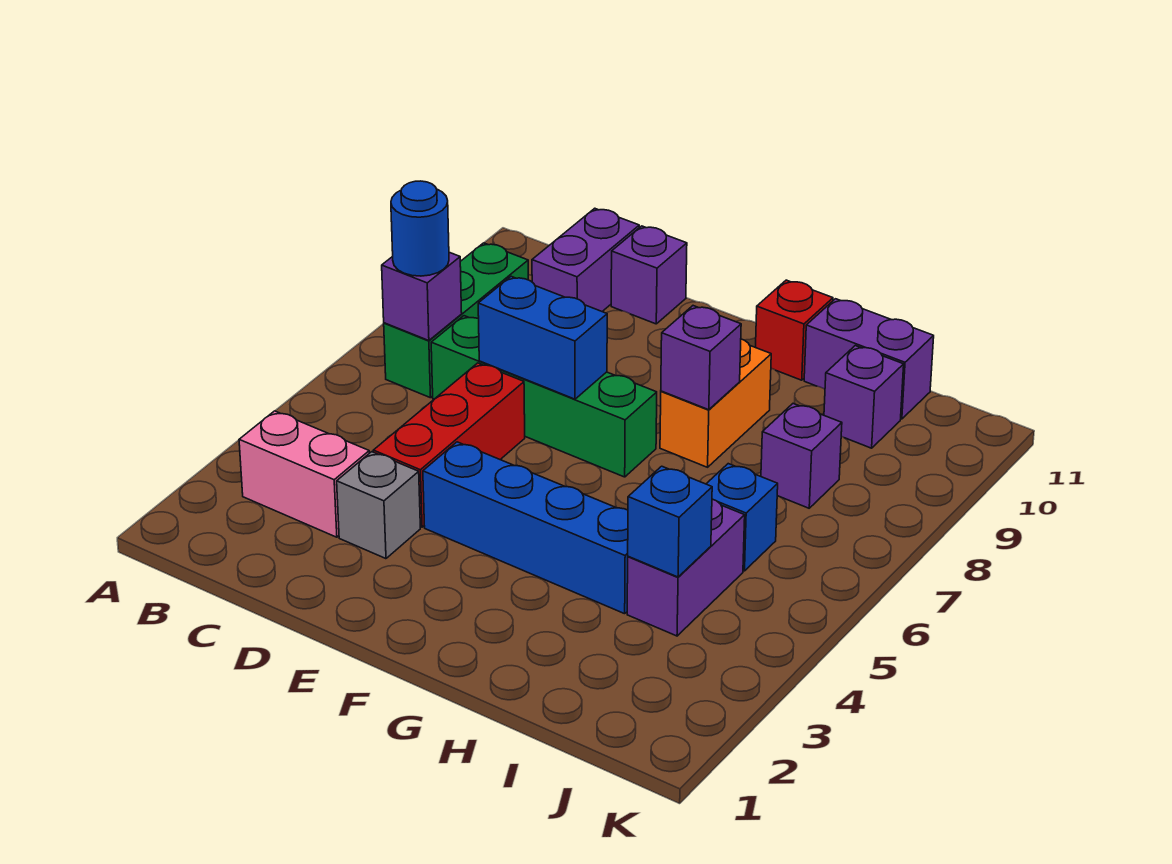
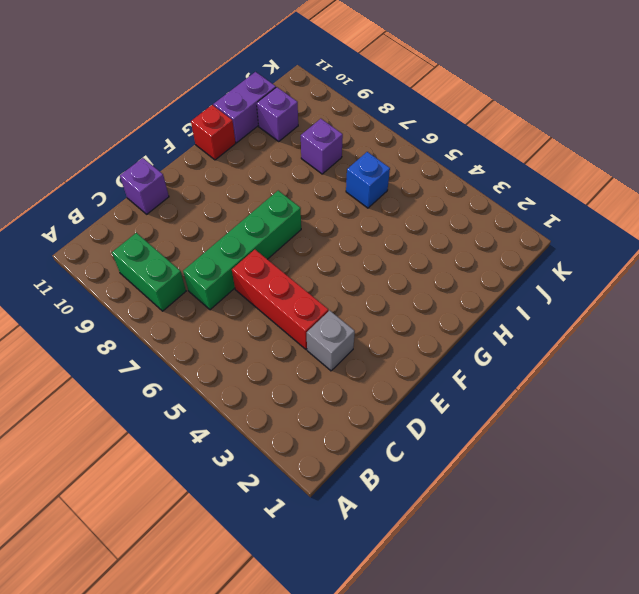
green 1x2 brick [112,233,186,311] -> green 1x3 brick [384,243,528,398]
none -> pink 1x2 brick [239,411,369,537]
none -> purple 1x2 brick [532,208,639,311]
none -> blue 1x4 brick [423,442,628,614]

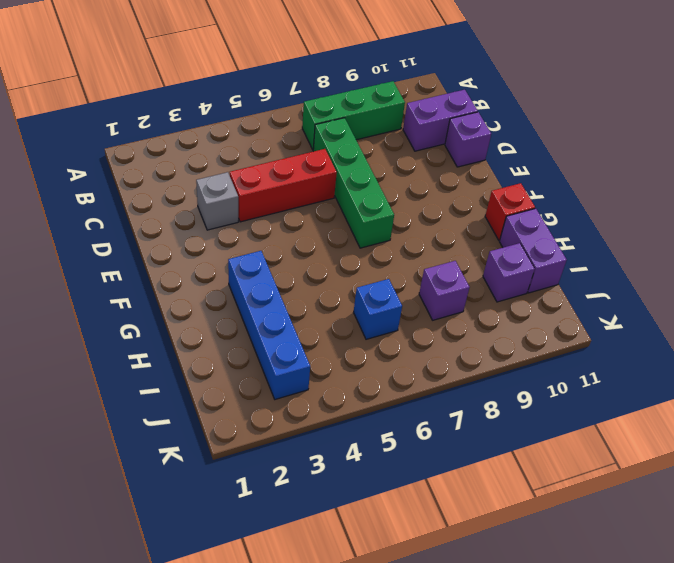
blue 1x4 brick [228,251,310,399] -> blue 1x4 brick moved to [423,442,628,614]
none -> pink 1x2 brick [239,411,369,537]
none -> orange 1x2 brick [660,339,771,467]
none -> purple 1x2 brick [627,499,745,636]

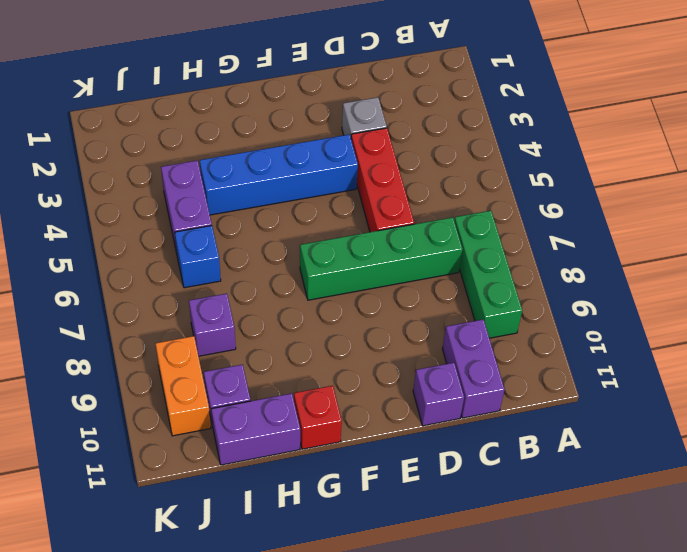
orange 1x2 brick [155,336,211,436] -> orange 1x2 brick moved to [660,339,771,467]
none -> pink 1x2 brick [239,411,369,537]
none -> purple 1x1 brick [382,252,462,341]
none -> blue 1x2 brick [478,276,607,399]

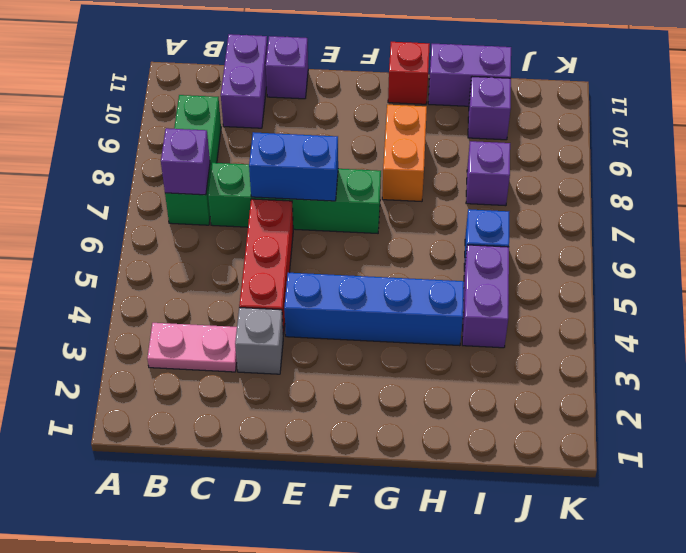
pink 1x2 plate [147,323,237,372] -> pink 1x2 brick [239,411,369,537]
none -> purple 1x1 brick [661,306,741,410]
none -> blue 1x1 brick [628,466,712,577]
none -> blue 1x1 round brick [391,181,449,276]

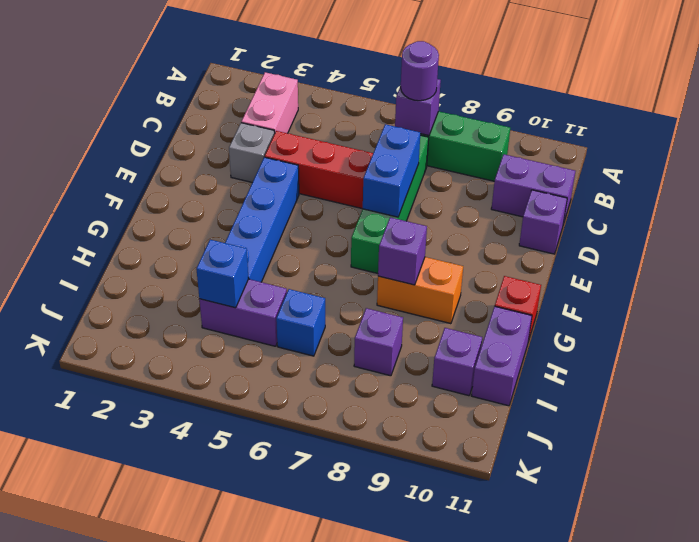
purple 1x1 round brick [401,41,439,101] -> blue 1x1 round brick [391,181,449,276]

